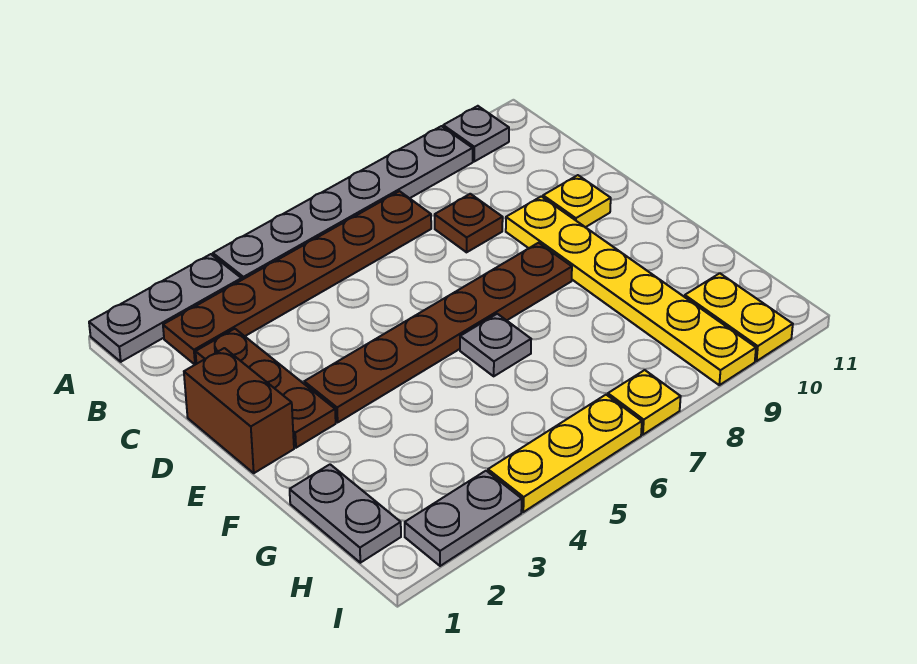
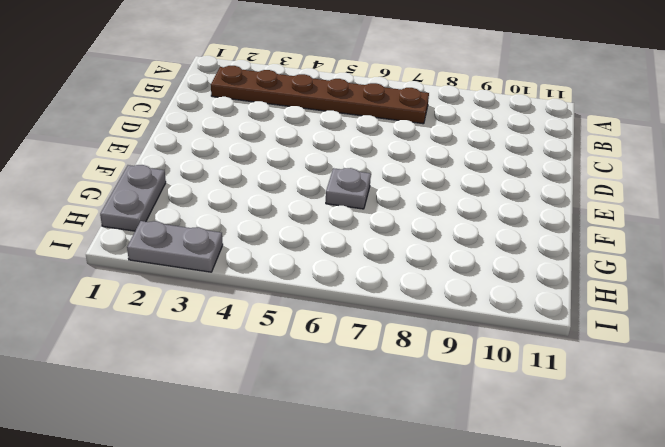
none -> grey 1x3 plate [89,254,242,362]
none -> grey 1x6 plate [213,126,473,280]
none -> grey 1x1 plate [443,106,509,161]

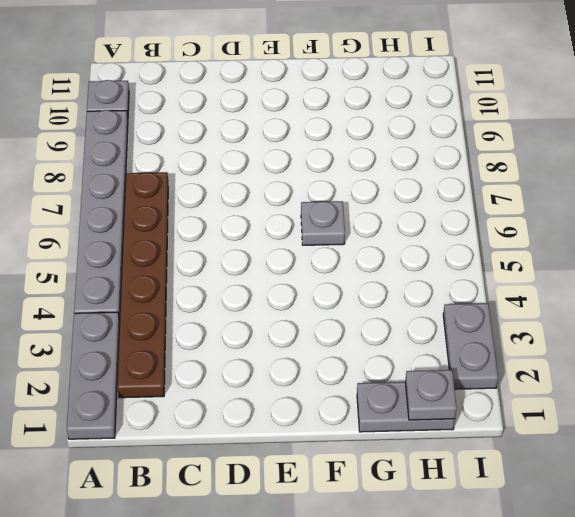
grey 1x1 plate [405,370,457,420] -> none
none -> brown 1x3 plate [196,329,336,448]
none -> brown 1x1 plate [435,194,503,252]
none -> brown 1x2 brick [184,348,294,473]

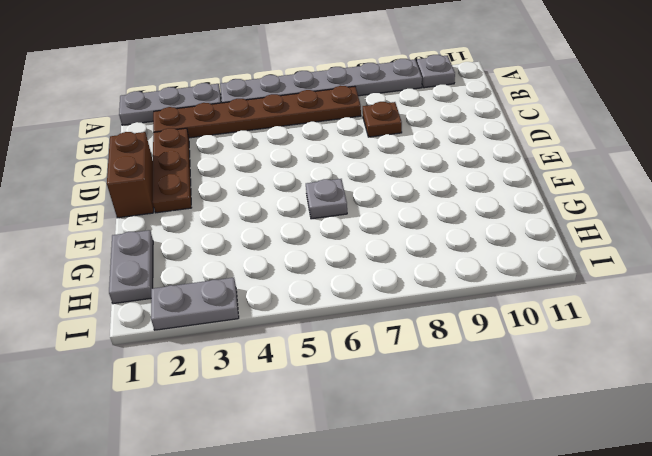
none -> yellow 1x6 plate [506,196,756,385]
none -> yellow 1x1 plate [543,175,611,227]
none -> brown 1x6 plate [304,243,572,422]

